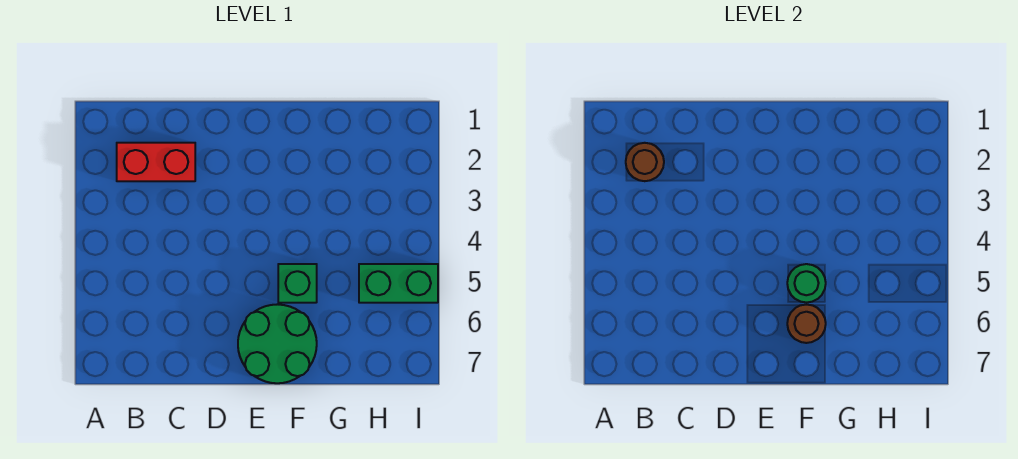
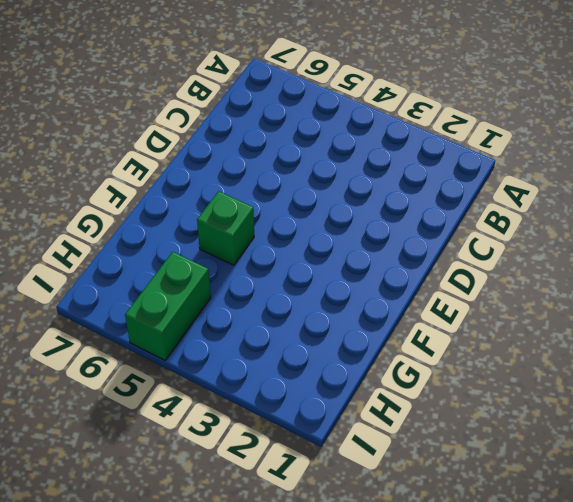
none -> red 1x2 brick [117,143,195,181]
none -> green 2x2 round brick [238,304,317,383]

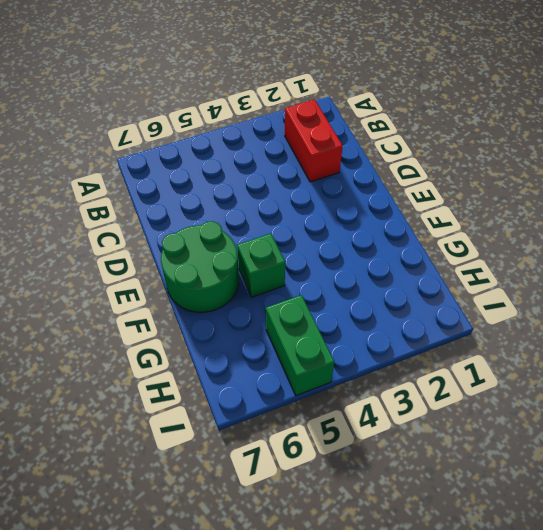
none -> brown 1x1 round brick [626,143,664,181]
none -> green 1x1 round brick [787,264,826,302]

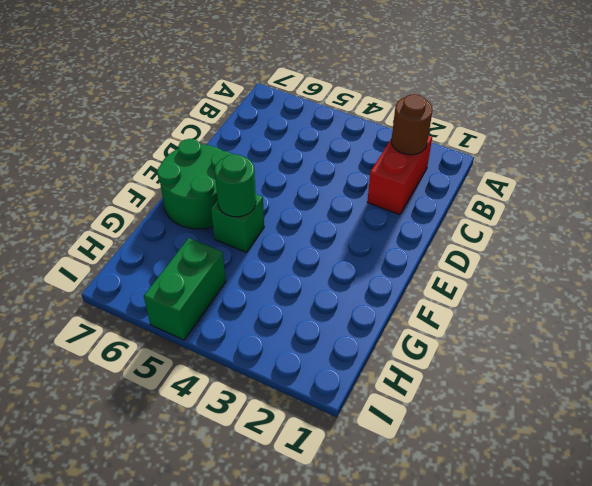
none -> brown 1x1 round brick [787,305,826,343]

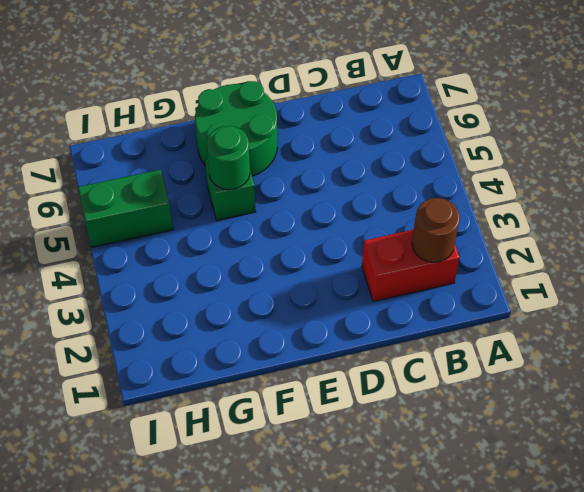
none -> brown 1x1 round brick [787,305,826,343]

